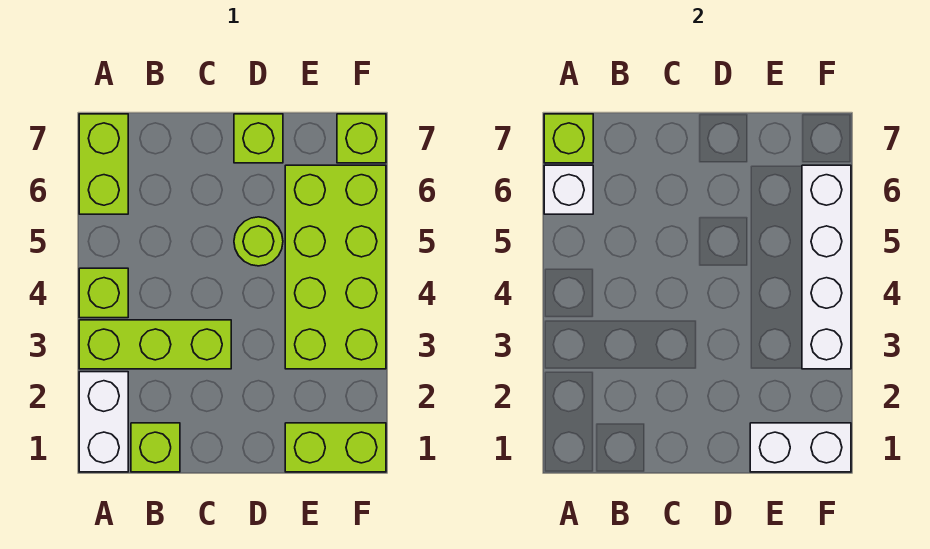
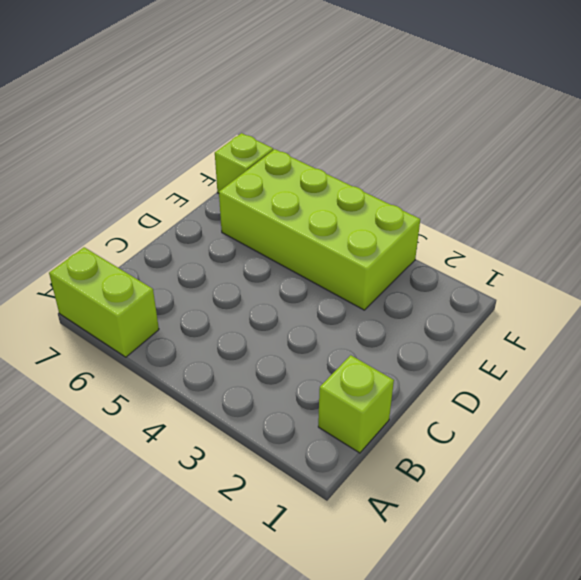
none -> white 1x2 brick [79,372,128,472]
none -> lime 1x3 brick [79,320,231,369]
none -> lime 1x1 brick [79,268,128,318]

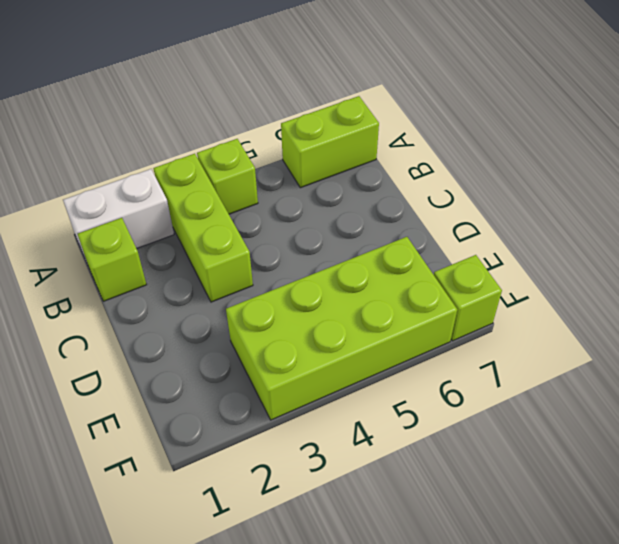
none -> lime 1x1 round brick [234,217,283,266]
none -> lime 1x1 brick [234,114,283,163]
none -> lime 1x2 brick [285,423,386,472]

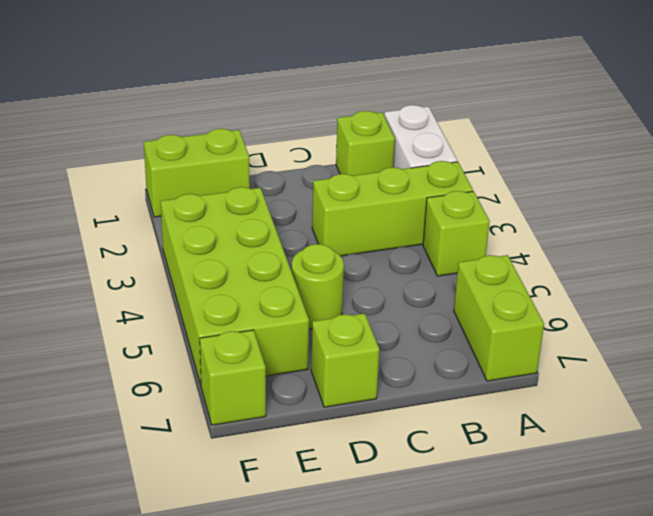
none -> white 1x1 brick [544,165,593,214]
none -> lime 1x1 brick [544,114,593,163]
none -> white 1x2 brick [750,423,851,472]

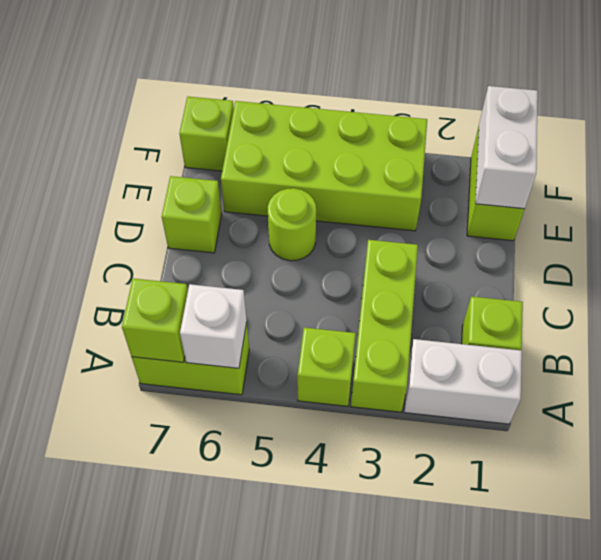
none -> white 1x4 brick [802,165,851,369]

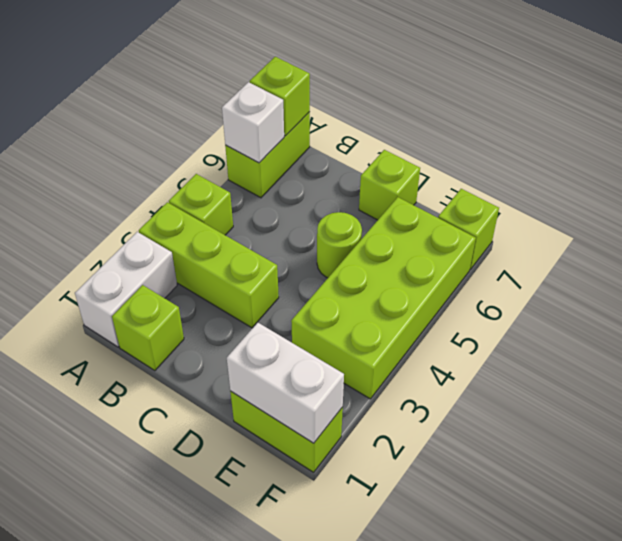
none -> white 1x4 brick [802,165,851,369]

